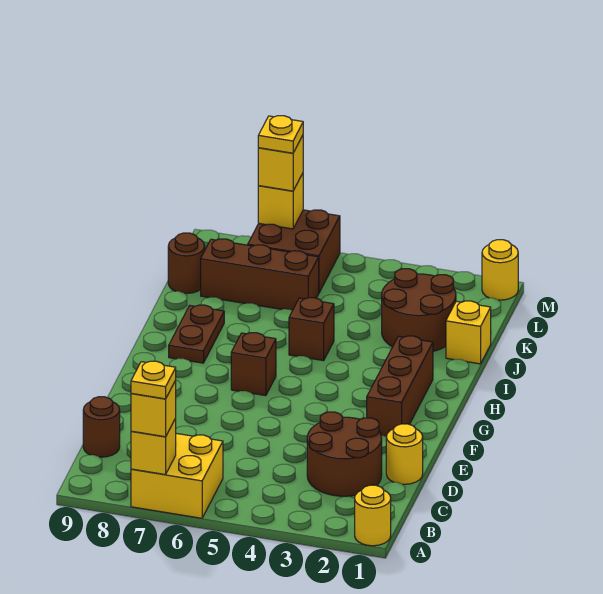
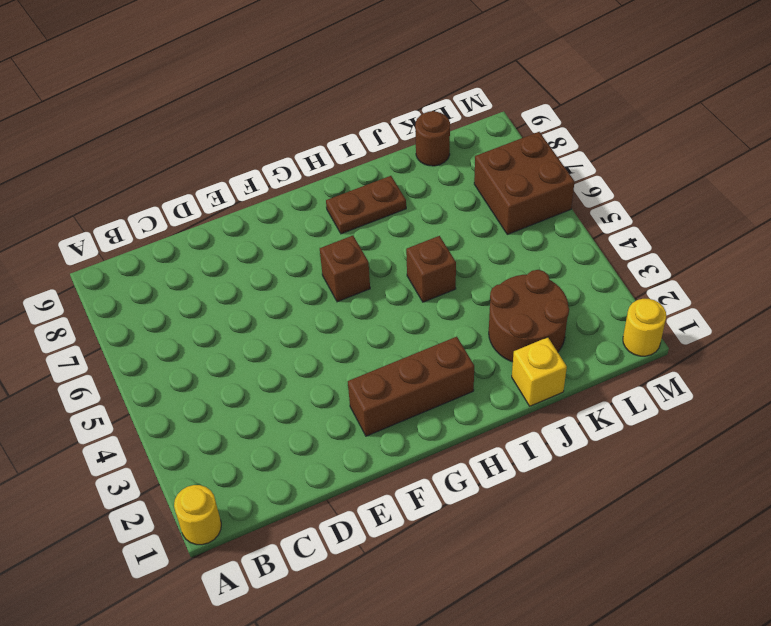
none -> yellow 2x2 brick [131,433,223,518]
none -> brown 2x2 round brick [307,412,382,496]
none -> brown 1x1 round brick [83,397,120,457]

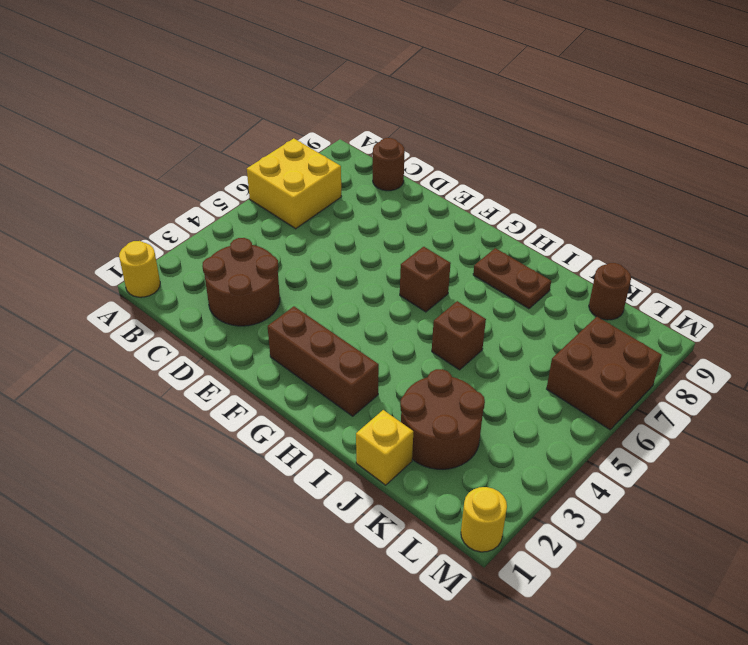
none -> yellow 1x1 round brick [386,424,423,484]
none -> brown 1x3 brick [201,239,319,310]
none -> yellow 1x1 brick [131,419,176,475]

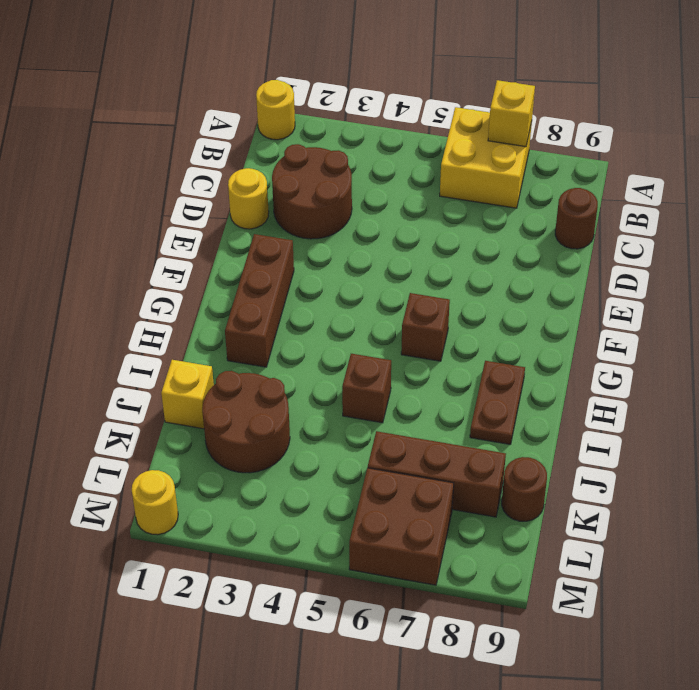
none -> yellow 1x1 brick [258,173,303,229]
none -> yellow 1x1 brick [131,381,176,437]
none -> yellow 1x1 brick [258,135,303,191]

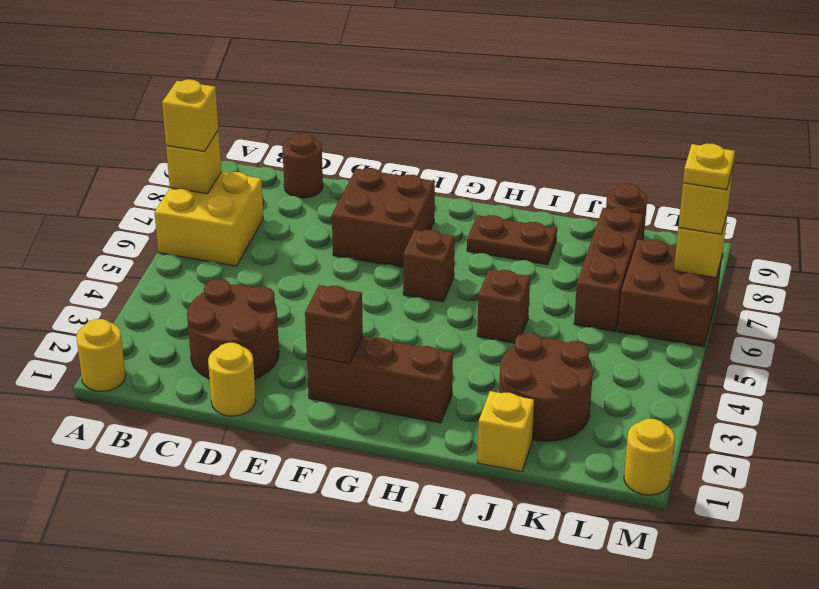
brown 2x2 brick [332,168,435,267] -> none
brown 1x1 brick [305,285,363,364] -> none
none -> yellow 1x1 plate [131,361,176,399]

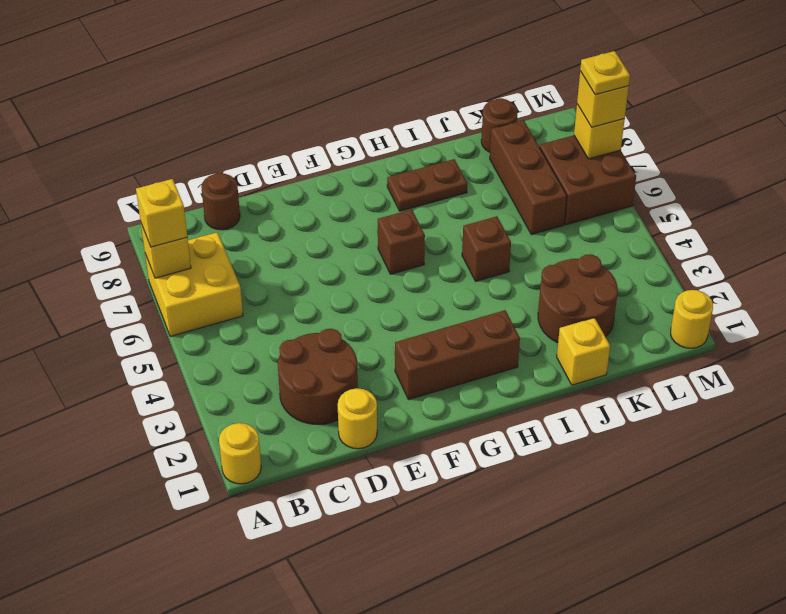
none -> yellow 1x1 plate [131,361,176,399]

